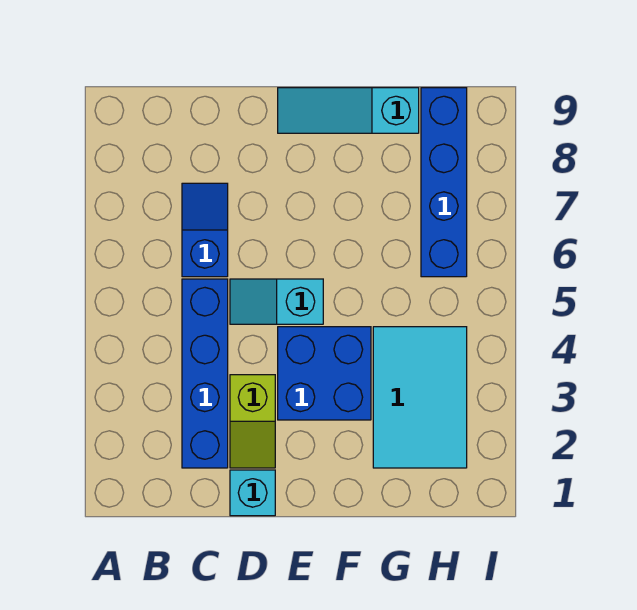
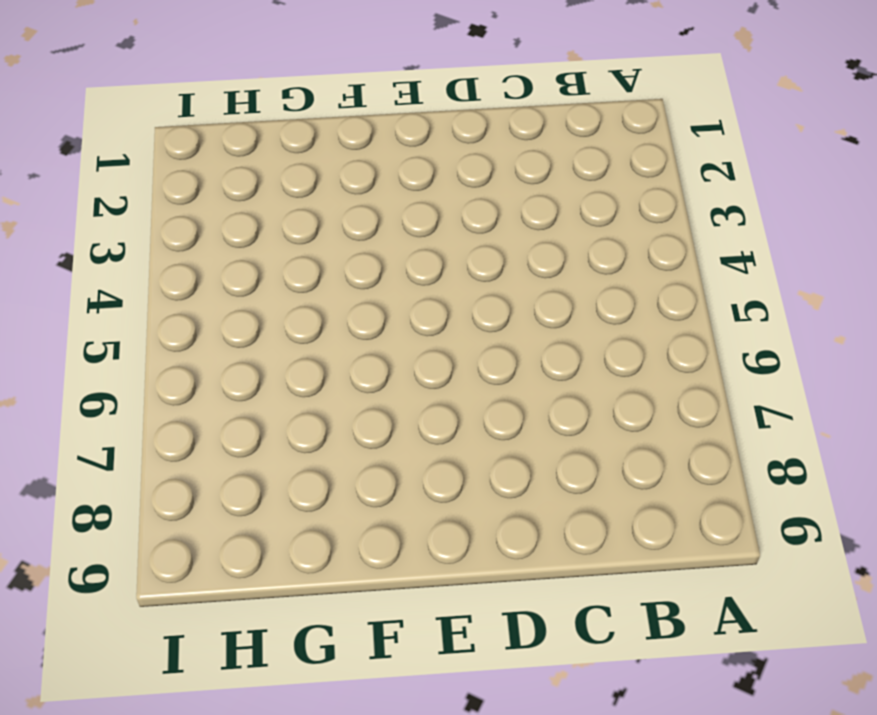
none -> blue 1x4 brick [182,279,228,468]
none -> blue 1x2 slope [182,183,228,277]

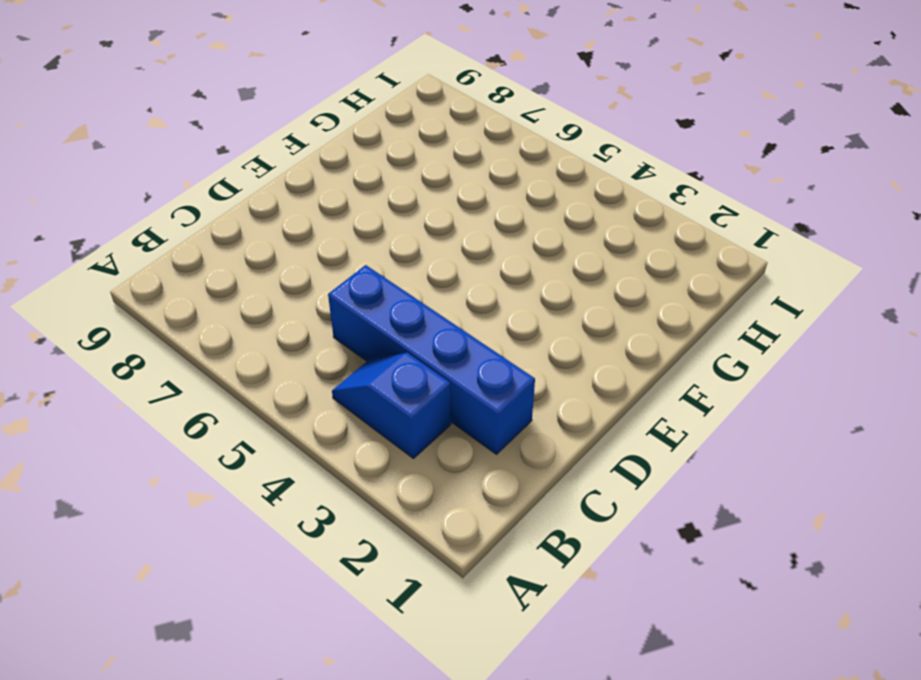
blue 1x2 slope [332,353,451,458] -> blue 1x2 slope moved to [182,183,228,277]
none -> cyan 1x1 brick [230,470,275,516]
none -> lime 1x2 slope [230,375,275,468]

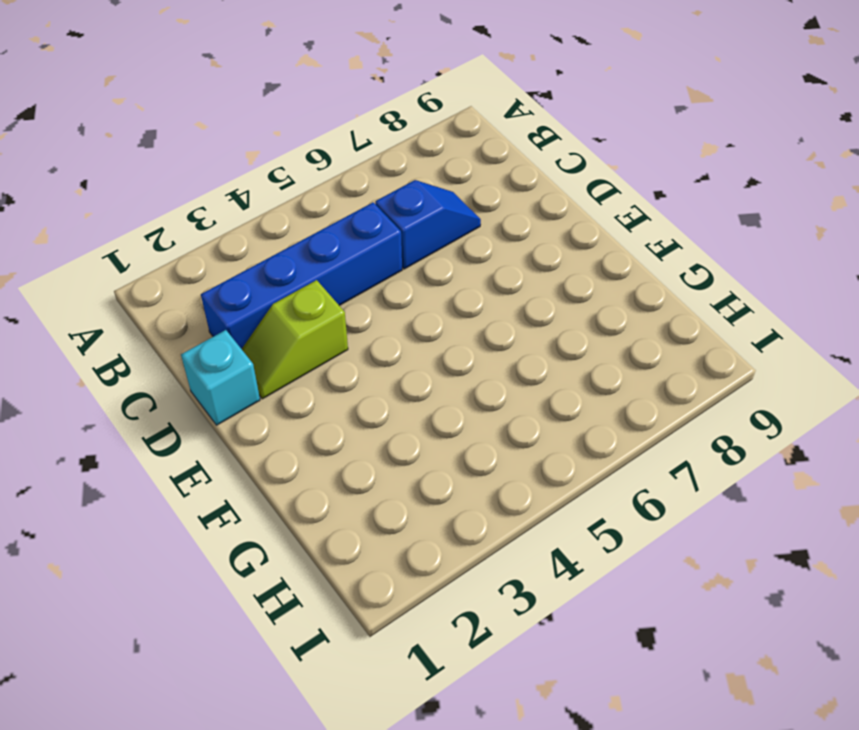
none -> cyan 1x2 slope [230,279,323,324]
none -> blue 2x2 brick [278,327,371,420]

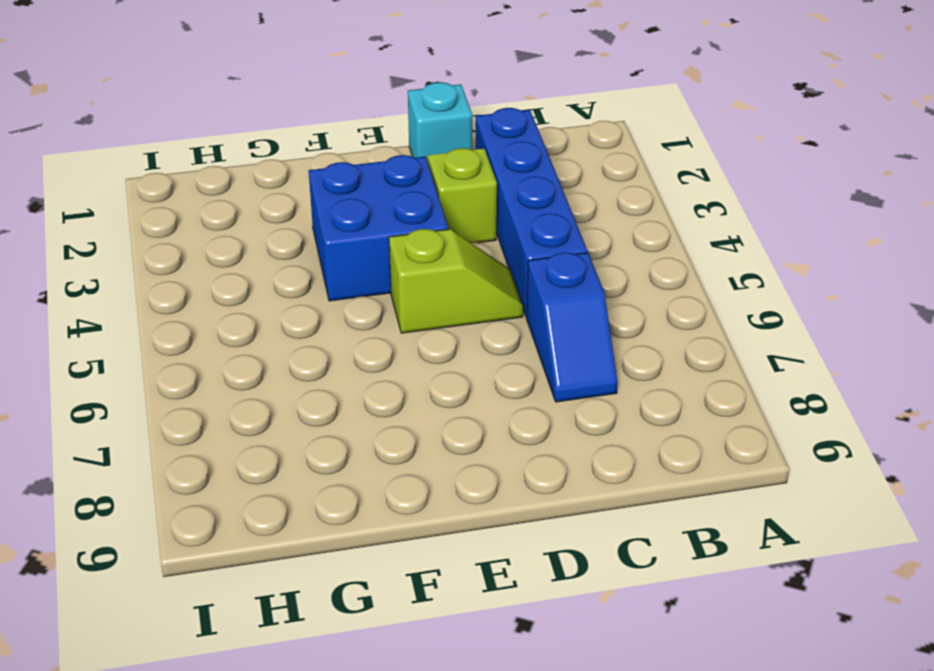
lime 1x2 slope [389,229,523,333] -> cyan 1x2 slope [230,279,323,324]
none -> cyan 1x3 slope [278,88,419,133]
none -> cyan 2x3 tile [373,327,467,468]

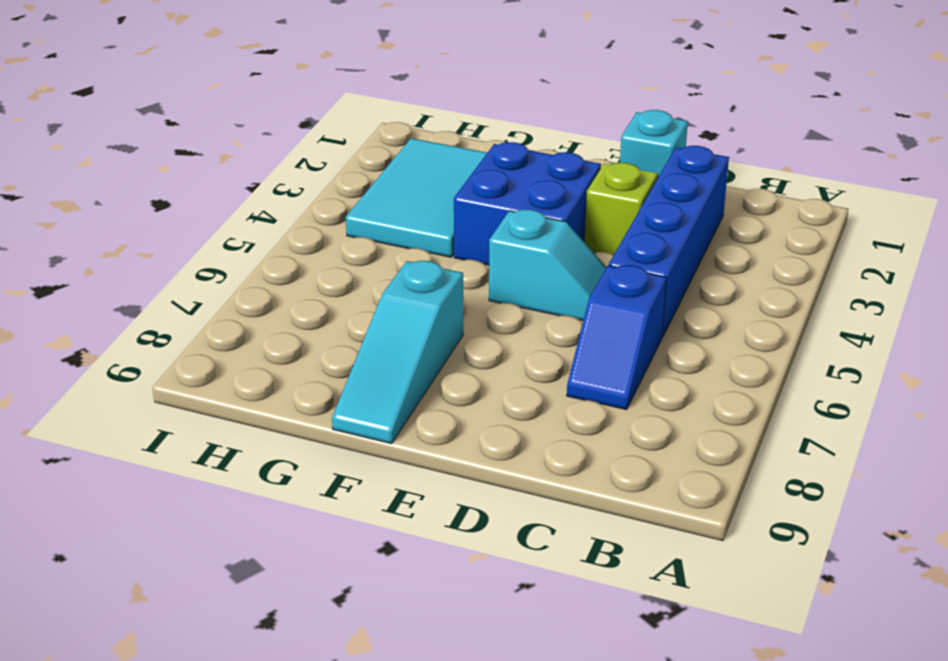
cyan 1x3 slope [332,261,463,444] -> cyan 1x3 slope turned to [278,88,419,133]
none -> blue 1x4 brick [421,88,467,277]

